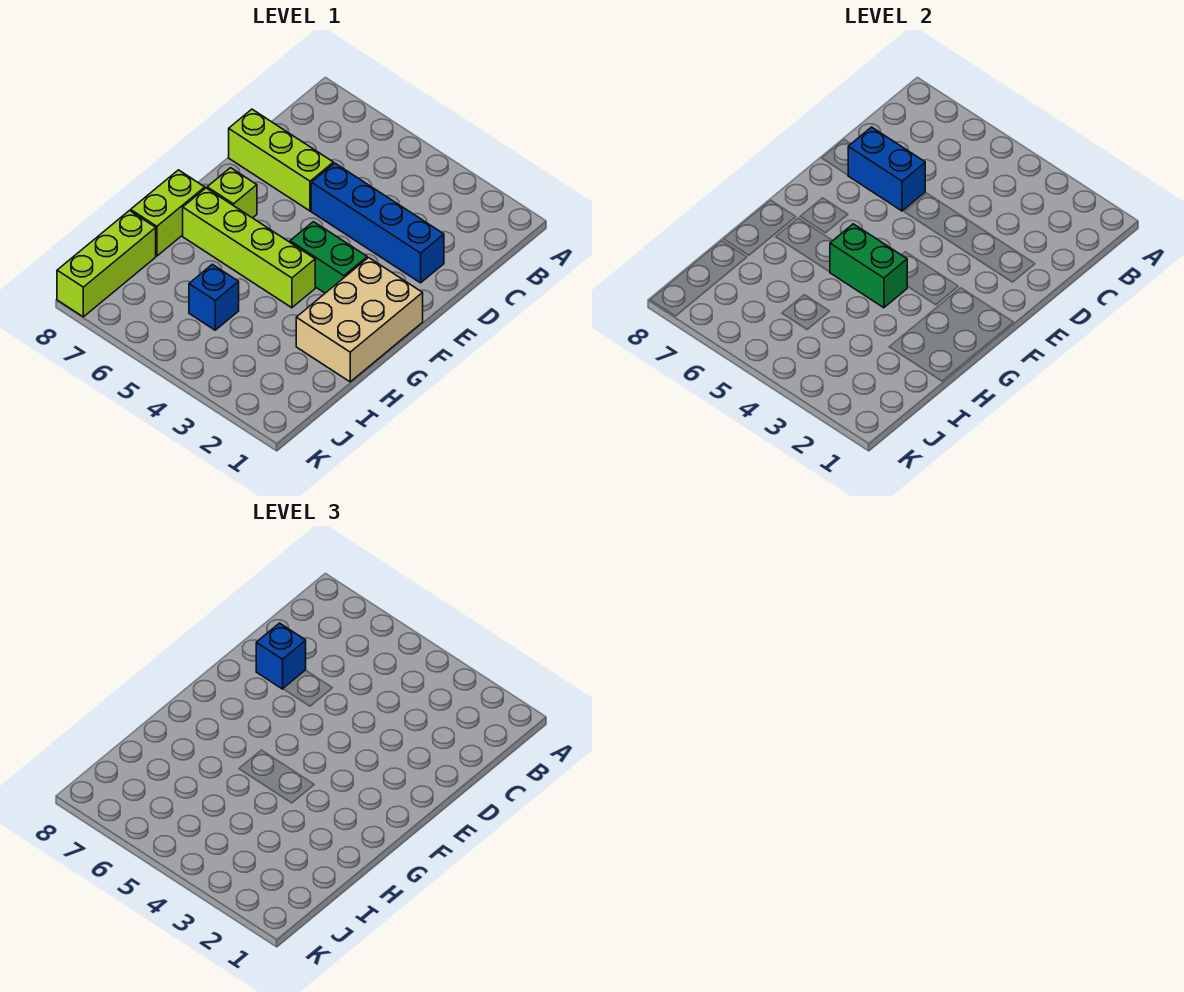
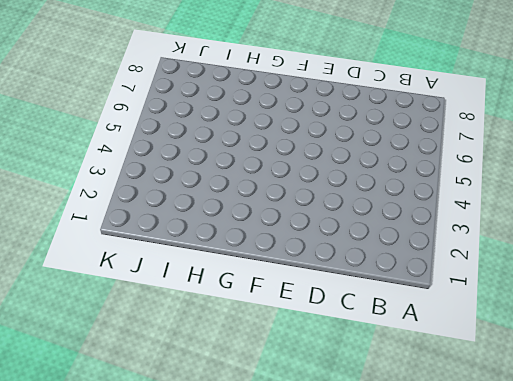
none -> blue 1x4 brick [311,163,444,283]
none -> lime 1x3 brick [229,109,333,211]
none -> tan 2x3 brick [296,258,423,382]

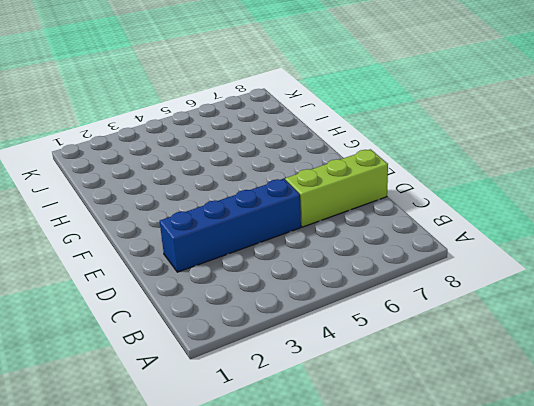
none -> tan 2x3 brick [296,258,423,382]
none -> green 1x2 brick [290,222,367,293]
none -> lime 1x1 brick [207,168,257,218]

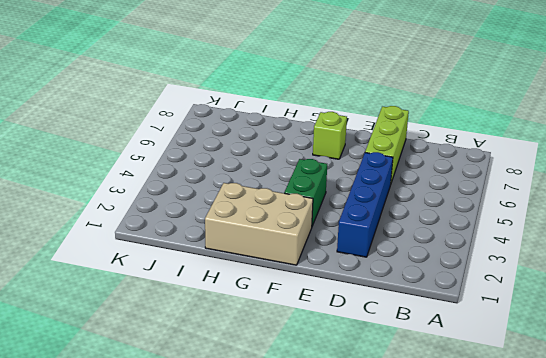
none -> lime 1x4 brick [183,188,315,308]
none -> lime 1x2 brick [131,170,205,256]
none -> blue 1x1 brick [189,264,239,330]

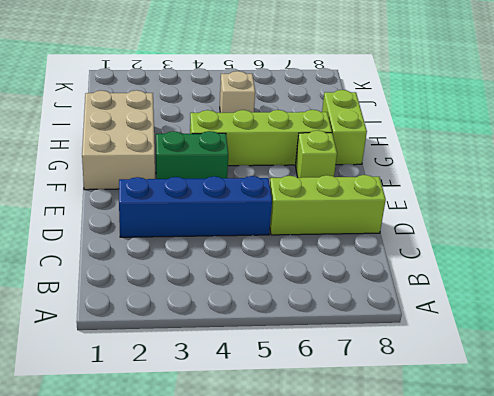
tan 1x1 brick [220,71,255,113] -> blue 1x1 brick [189,264,239,330]
none -> lime 1x3 brick [57,211,156,317]
none -> blue 1x2 brick [848,127,925,211]
none -> green 1x2 brick [830,224,908,308]

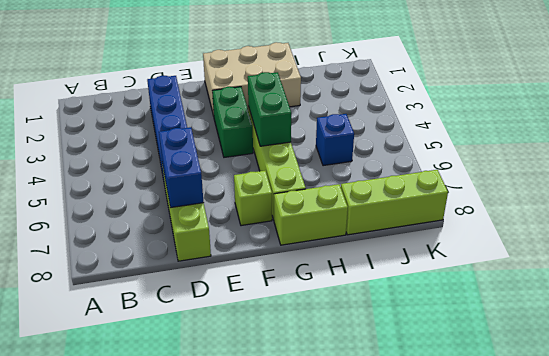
none -> blue 1x1 brick [256,623,306,689]

